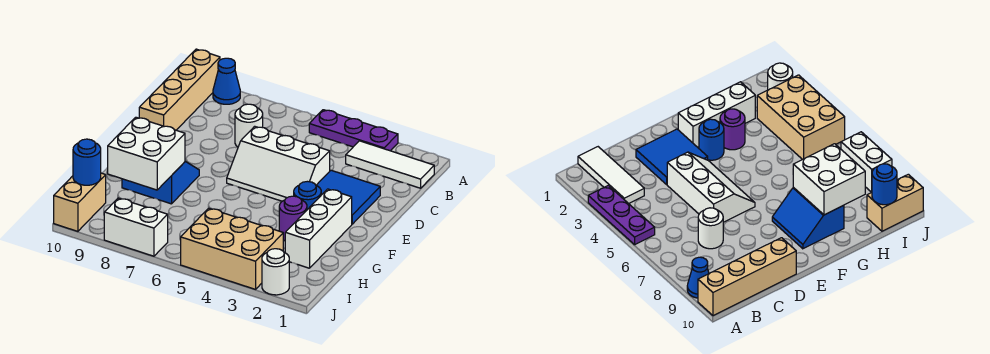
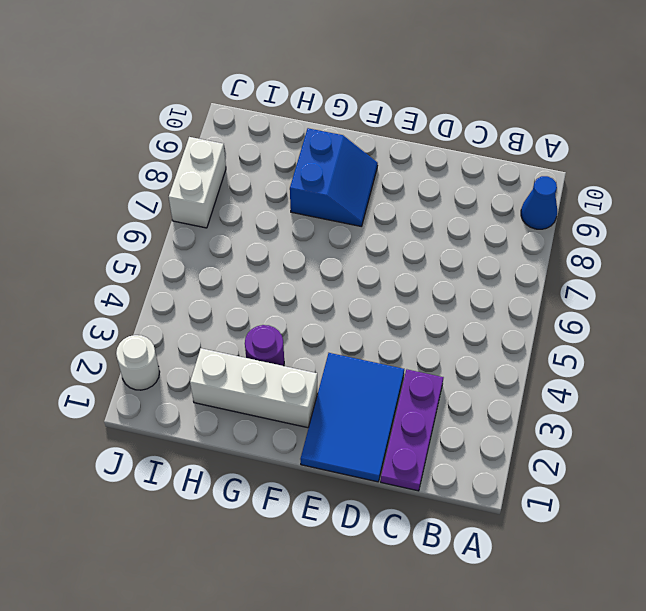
purple 1x3 plate [381,370,444,491] -> purple 1x3 plate moved to [309,110,398,151]
blue 2x3 tile [300,353,404,482] -> blue 2x2 tile [316,170,380,224]
none -> tan 1x4 brick [139,49,220,130]
none -> white 1x3 tile [346,141,434,188]
none -> white 1x1 round brick [235,104,263,147]

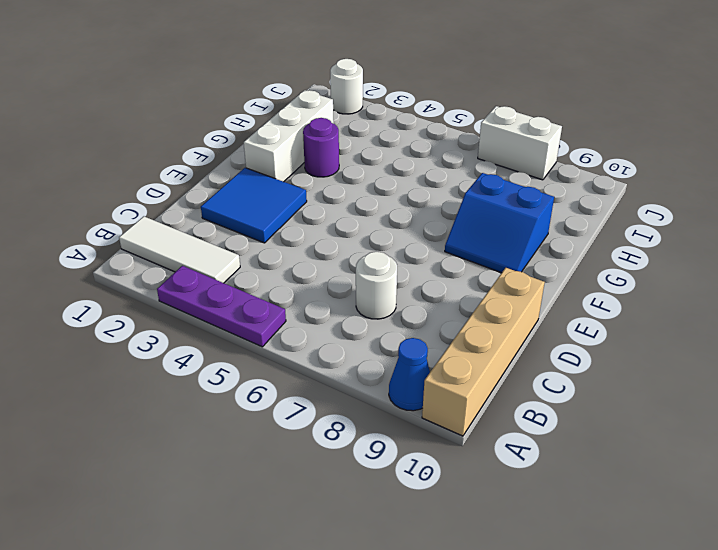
none -> white 2x3 slope [227,126,330,201]
none -> blue 1x1 round brick [294,181,321,210]
none -> tan 2x3 brick [181,208,283,289]

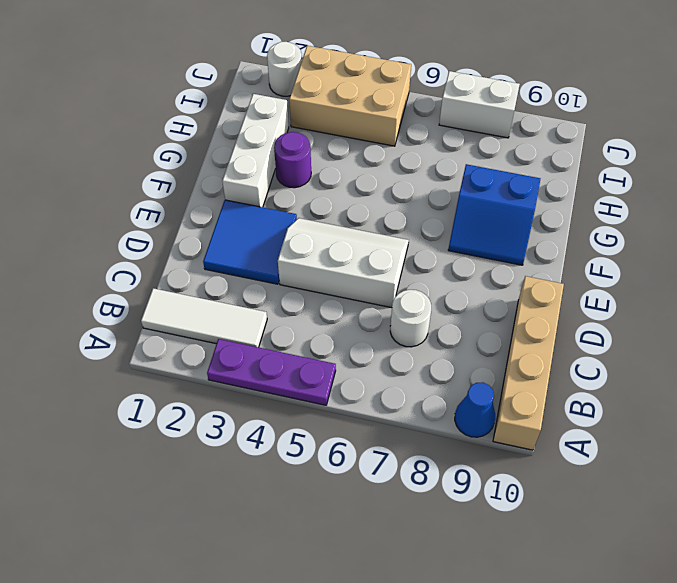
none -> blue 1x1 round brick [294,181,321,210]
none -> tan 1x2 brick [54,173,106,231]
none -> white 2x2 brick [108,117,185,190]

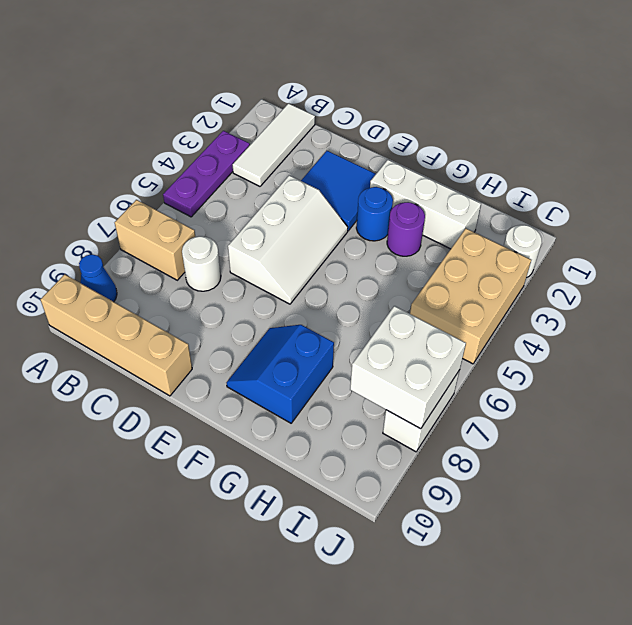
tan 1x2 brick [115,200,195,280] -> tan 1x2 brick moved to [54,173,106,231]
white 2x2 brick [350,306,466,429] -> white 2x2 brick moved to [108,117,185,190]
none -> blue 1x1 round brick [73,139,101,185]

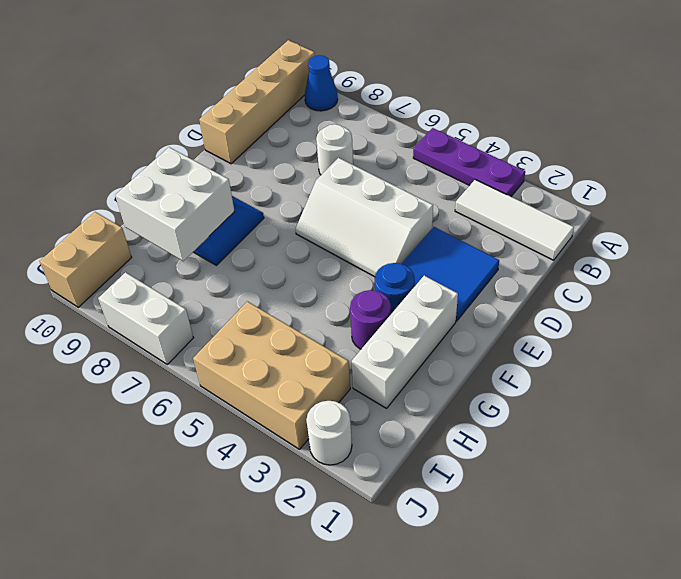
none -> blue 1x1 round brick [73,139,101,185]

